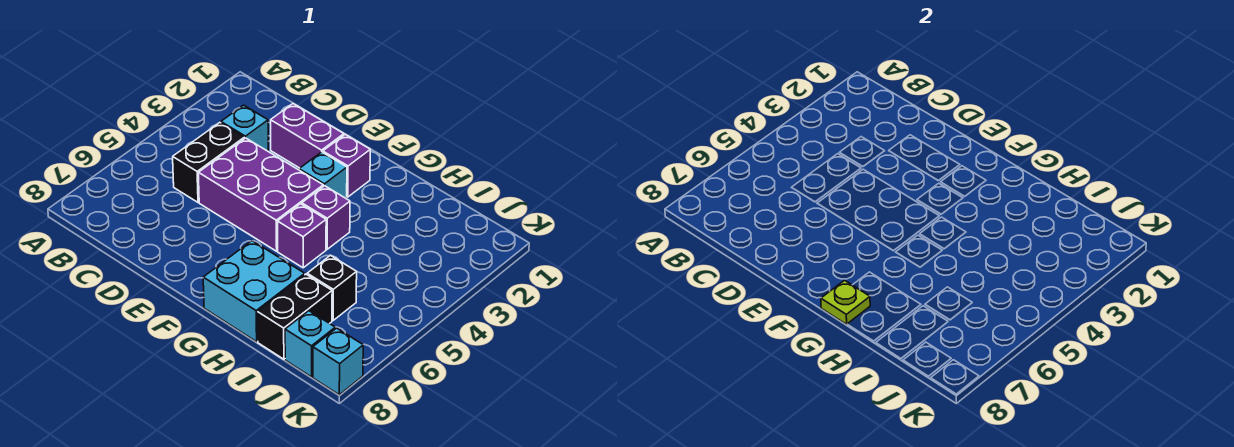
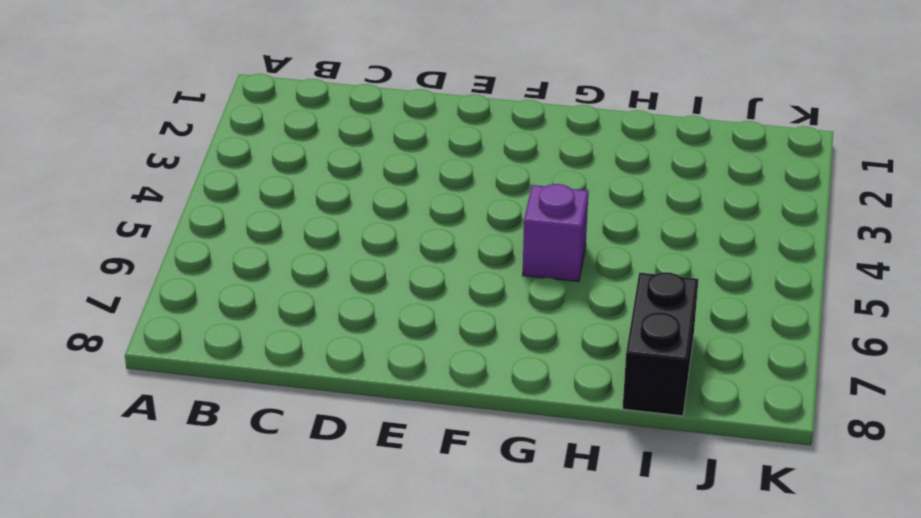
none -> cyan 1x1 brick [221,105,268,151]
none -> black 1x2 brick [173,123,244,202]
none -> purple 1x2 brick [271,104,344,168]

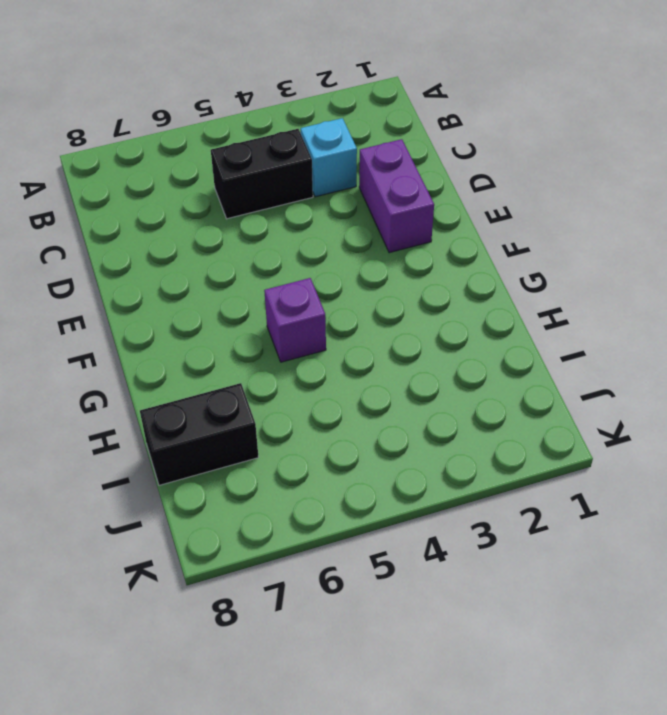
none -> purple 2x3 brick [198,138,323,251]
none -> purple 1x1 brick [323,135,370,197]
none -> cyan 1x1 brick [299,152,347,198]

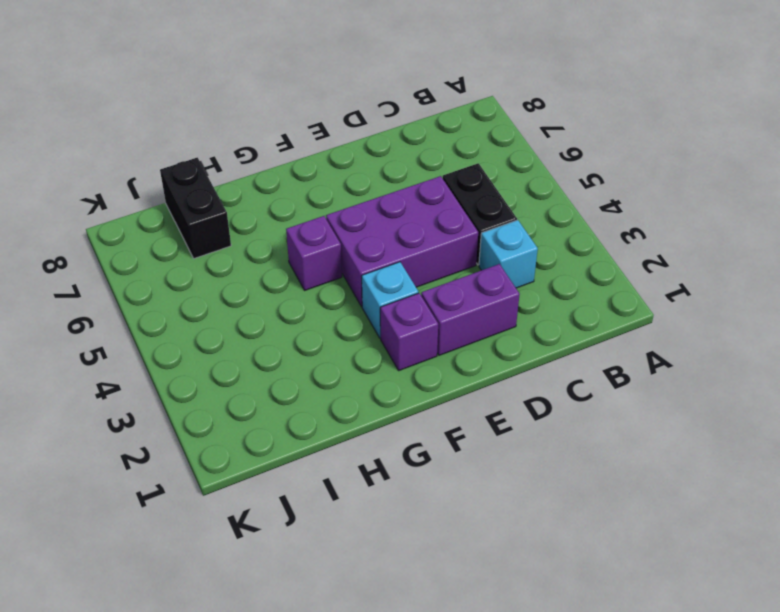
none -> purple 1x1 brick [302,186,350,249]
none -> cyan 2x2 brick [203,241,305,342]
none -> black 1x1 brick [307,255,357,320]

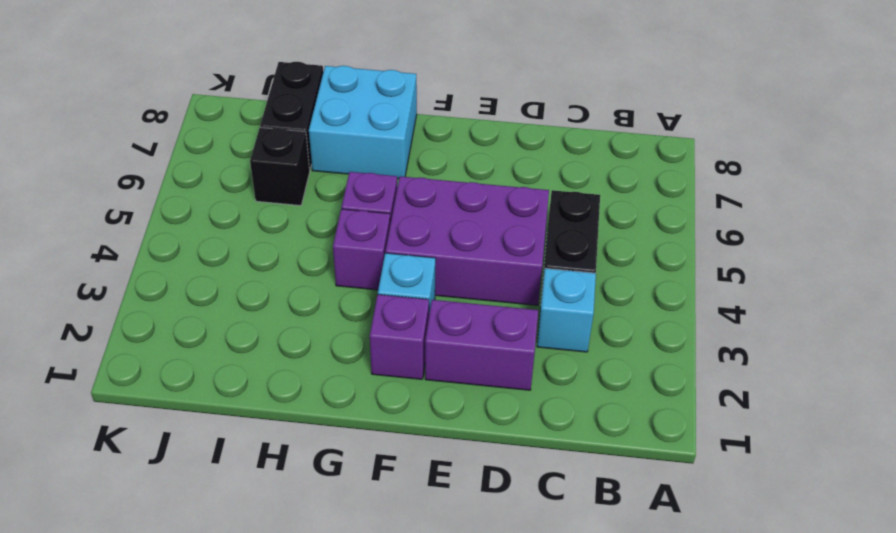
none -> cyan 1x1 brick [285,311,335,377]
none -> cyan 1x1 brick [313,328,363,395]
none -> lime 1x1 plate [821,280,870,324]

